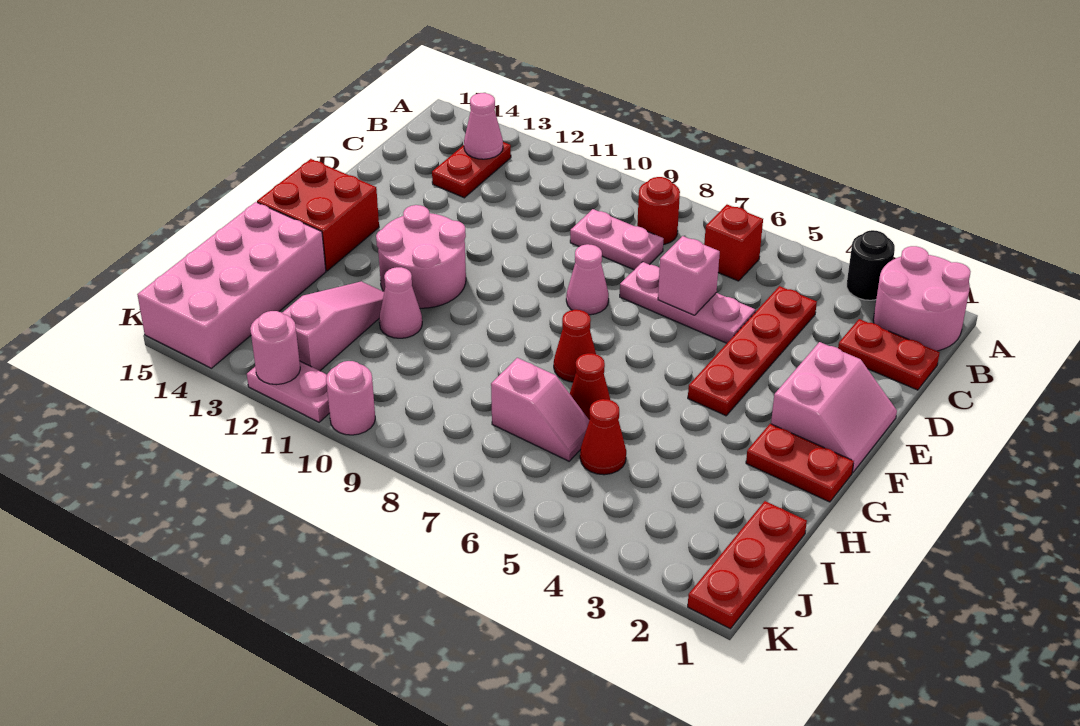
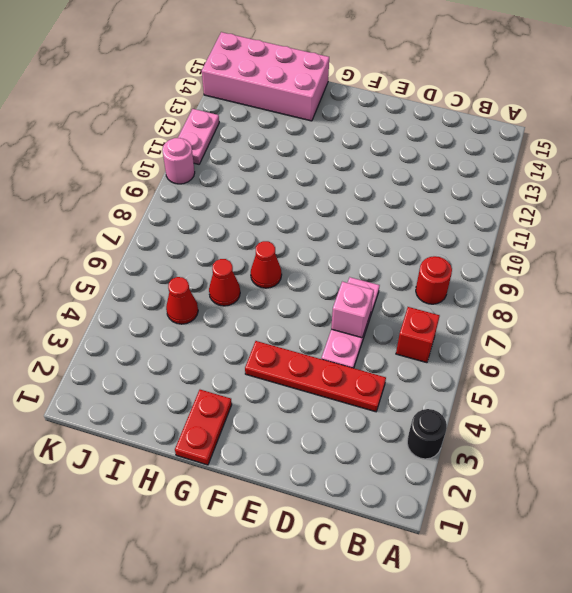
none -> pink 2x2 round brick [873,246,971,351]
none -> red 1x2 plate [432,142,511,198]
none -> red 1x2 plate [838,319,940,390]

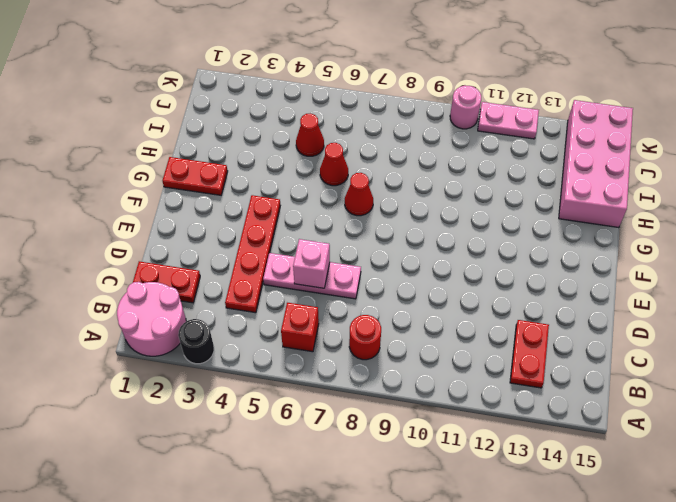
none -> pink 1x2 plate [570,209,664,270]
none -> pink 2x2 slope [771,342,897,473]
none -> pink 1x1 cone [566,244,609,315]

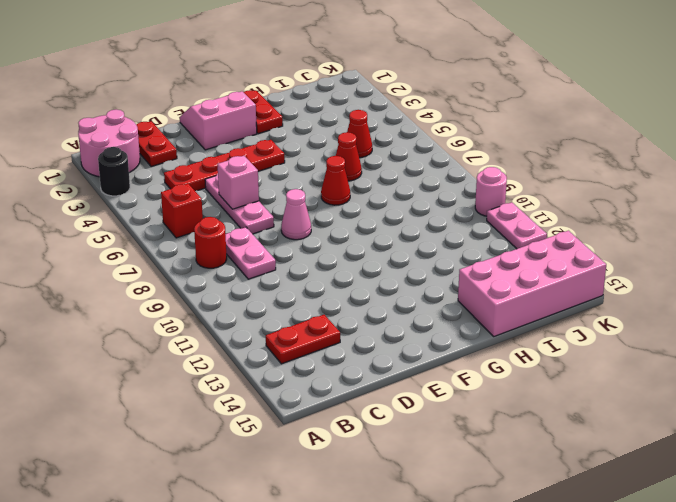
none -> pink 2x2 round brick [376,205,466,308]
none -> red 2x2 brick [257,159,379,271]
none -> pink 1x1 cone [379,267,422,338]

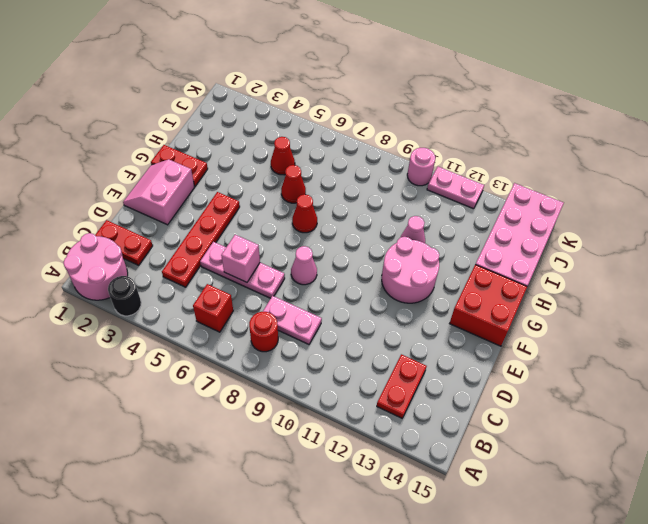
none -> pink 1x3 slope [282,281,384,371]
none -> red 1x3 plate [688,501,807,629]
none -> pink 1x2 slope [491,358,589,461]

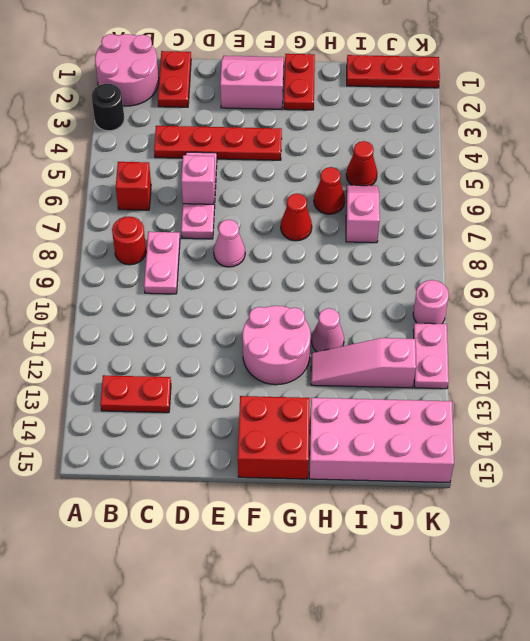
none -> pink 1x1 cone [464,93,503,159]
none -> pink 1x1 round brick [250,311,300,385]

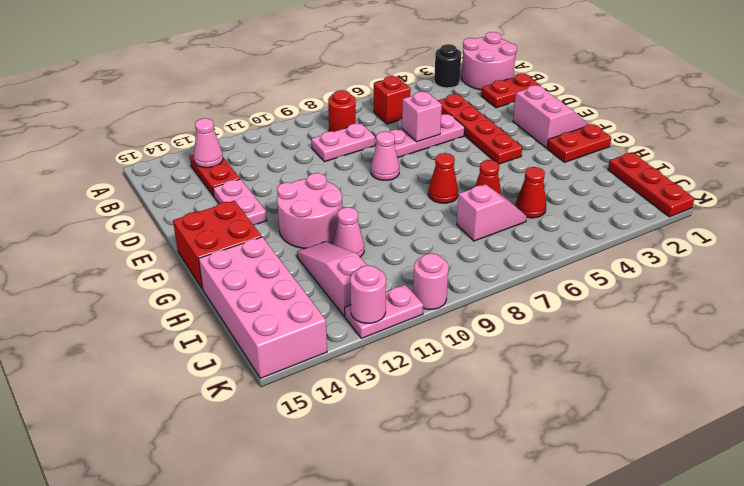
pink 1x2 plate [213,179,267,225] -> none

